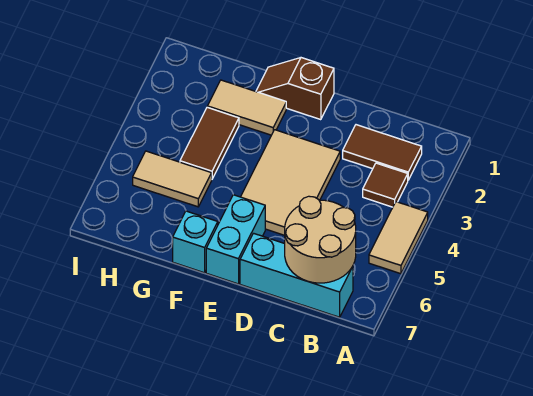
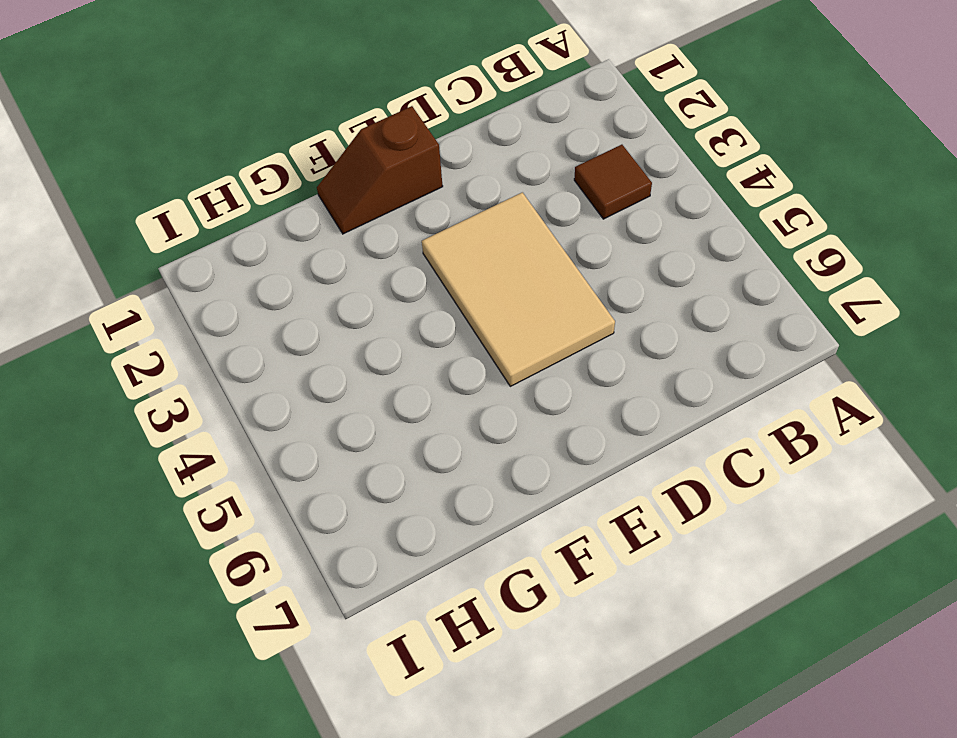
none -> tan 1x2 tile [369,202,428,274]
none -> brown 1x2 tile [343,125,422,180]
none -> cyan 1x3 brick [240,233,353,317]

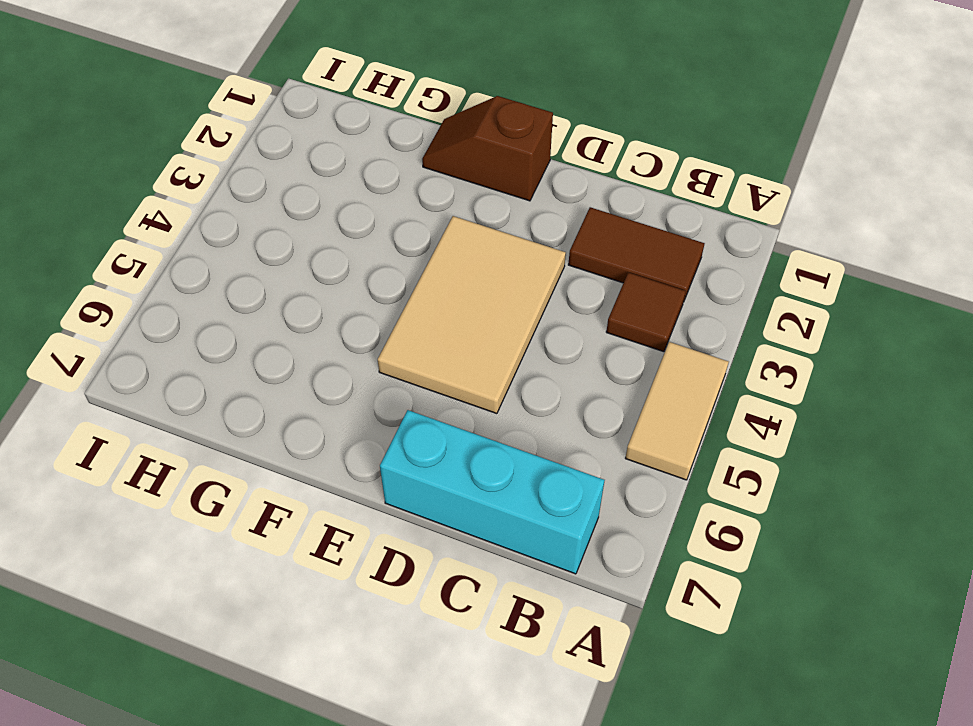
none -> cyan 1x2 brick [206,195,265,284]
none -> tan 1x2 tile [207,80,286,135]
none -> cyan 1x1 brick [173,211,218,273]

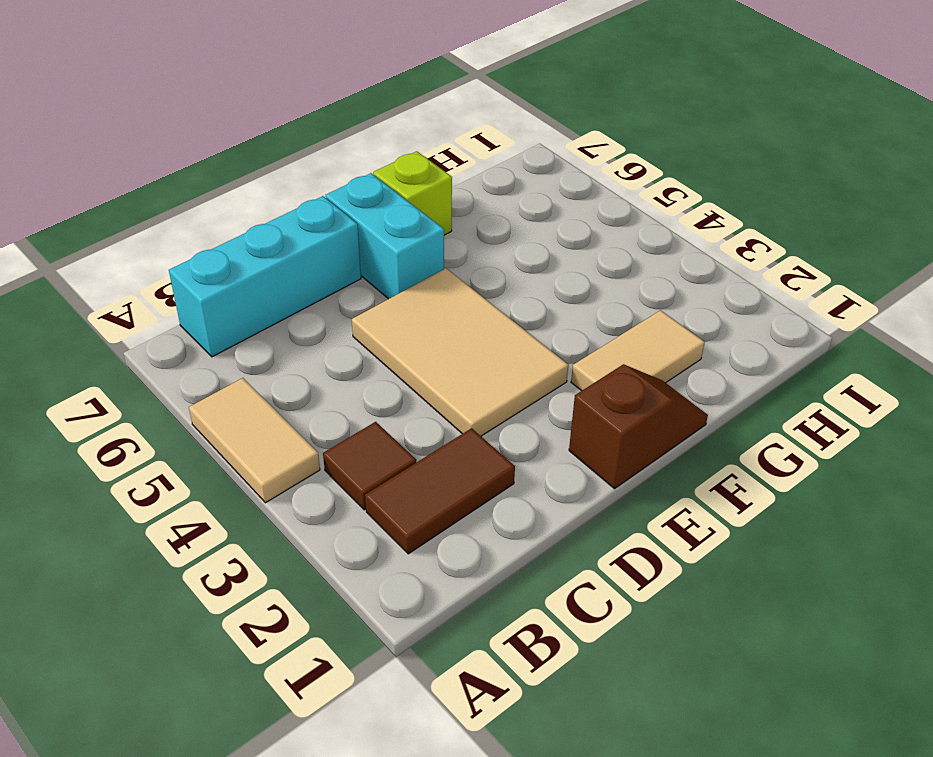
lime 1x1 brick [373,151,452,235] -> cyan 1x1 brick [173,211,218,273]
none -> brown 1x2 tile [180,107,239,179]
none -> tan 1x2 tile [133,151,212,207]
none -> tan 2x2 round brick [285,196,356,283]

